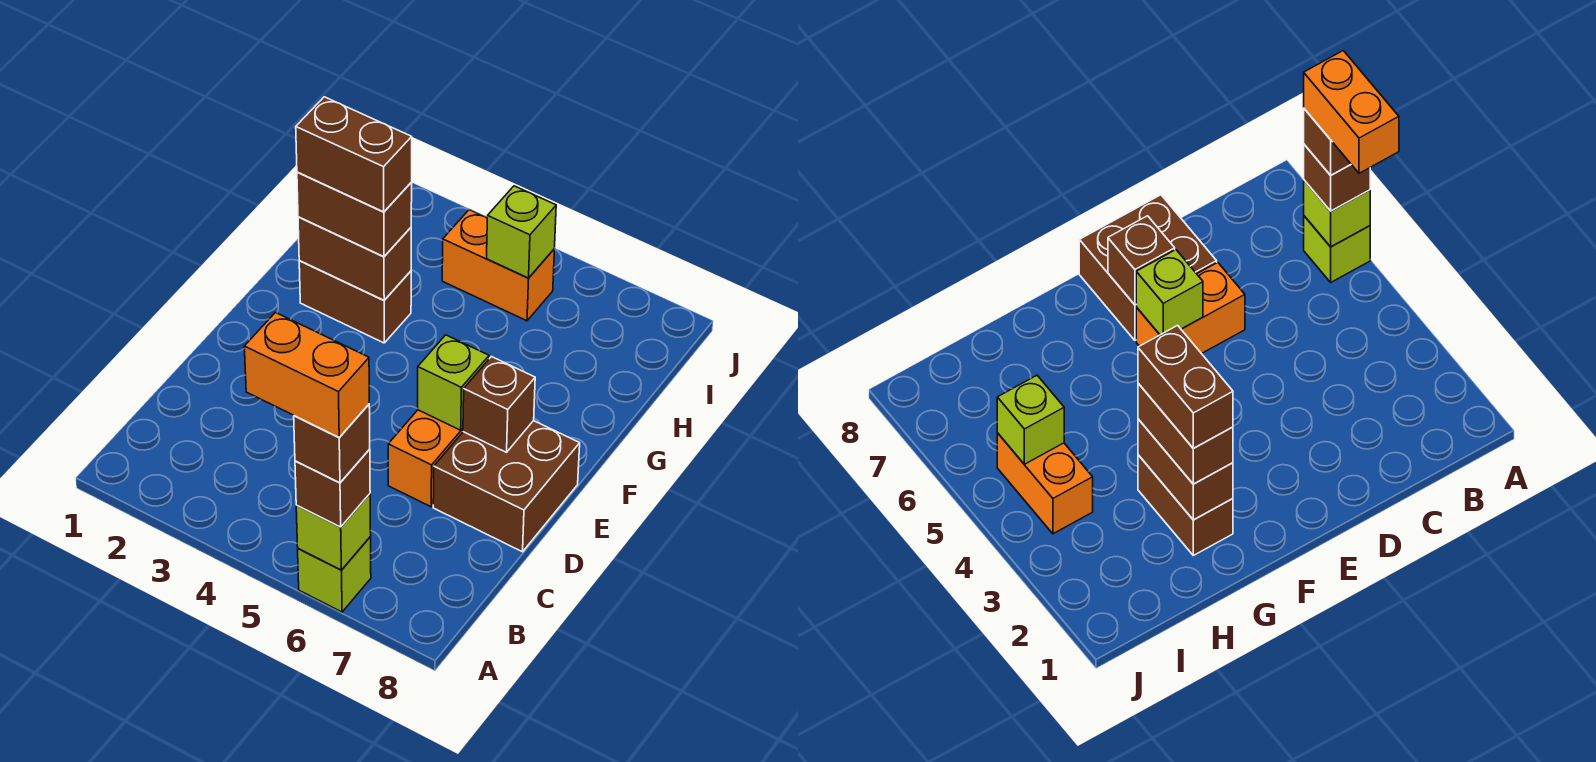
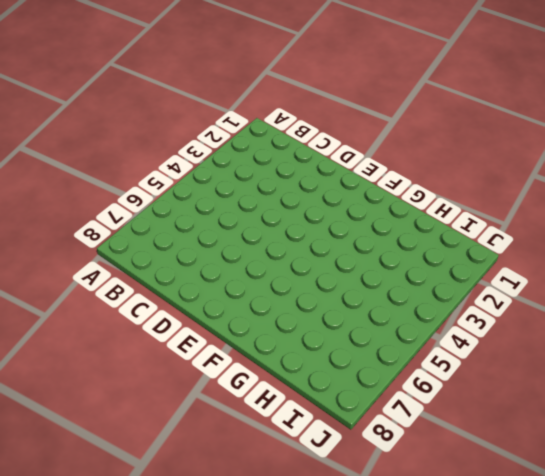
none -> lime 1x1 brick [298,537,371,612]
none -> orange 1x2 brick [388,410,463,507]
none -> brown 2x2 brick [433,421,580,552]

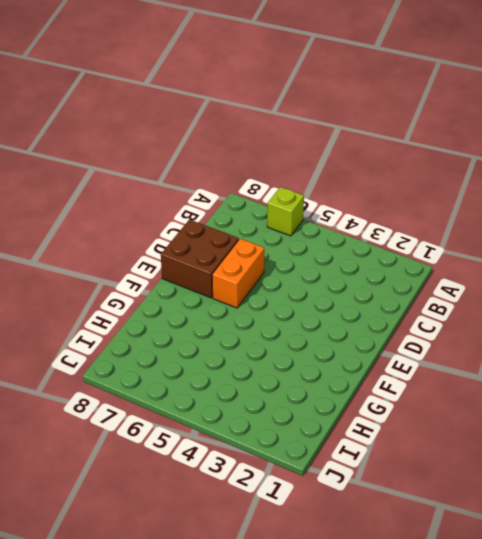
none -> brown 1x2 brick [299,261,411,343]
none -> orange 1x2 brick [442,210,554,321]
none -> lime 1x1 brick [296,494,371,570]

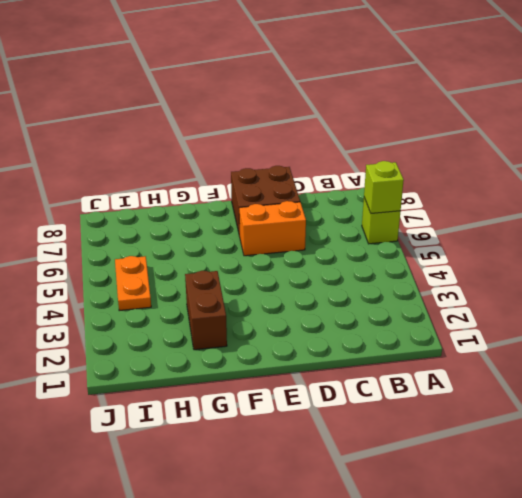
orange 1x2 plate [115,256,151,311] -> orange 1x2 brick [442,210,554,321]
none -> lime 1x1 brick [418,335,489,430]
none -> brown 1x1 brick [463,357,535,452]
none -> brown 1x2 brick [298,217,411,300]

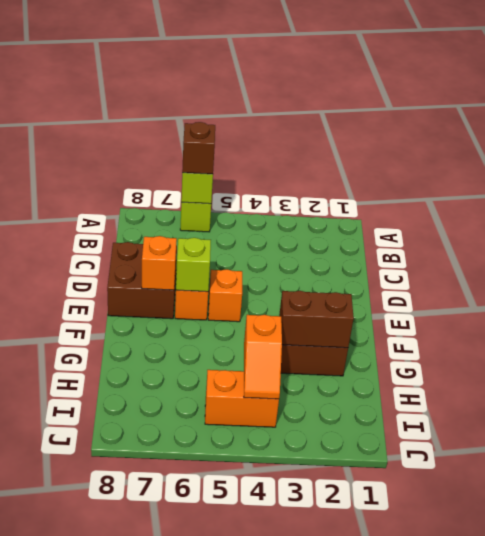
orange 1x1 brick [208,269,242,322] -> none
orange 1x1 brick [142,236,177,290] -> brown 1x1 brick [463,357,535,452]
orange 1x2 slope [244,315,282,399] -> none
none -> lime 1x1 brick [487,186,556,278]
none -> brown 1x2 brick [297,172,412,257]
none -> brown 1x1 brick [294,404,370,483]

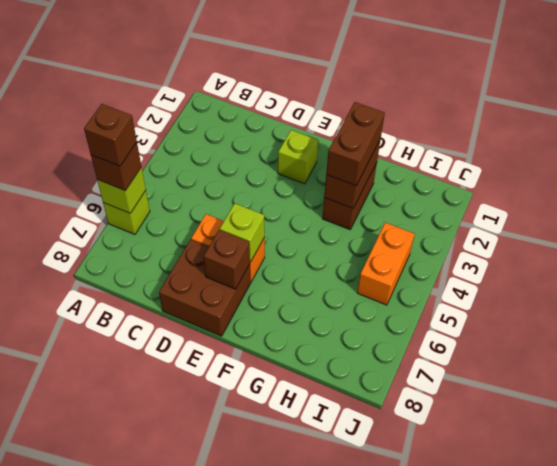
lime 1x1 brick [278,130,318,184] -> lime 1x1 brick moved to [487,186,556,278]
none -> brown 1x2 brick [296,97,412,212]
none -> orange 1x2 brick [244,313,369,437]

